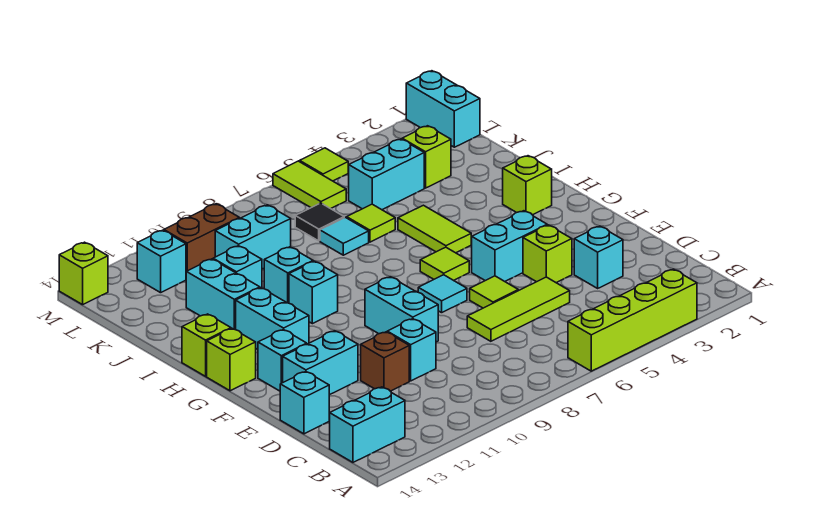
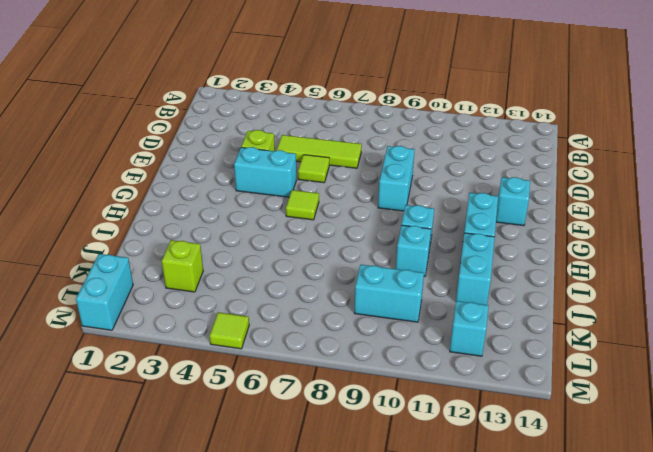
none -> lime 1x4 brick [568,269,697,371]
none -> cyan 1x2 brick [329,387,405,462]
none -> cyan 1x1 brick [574,226,623,288]
none -> cyan 1x1 brick [387,319,436,381]

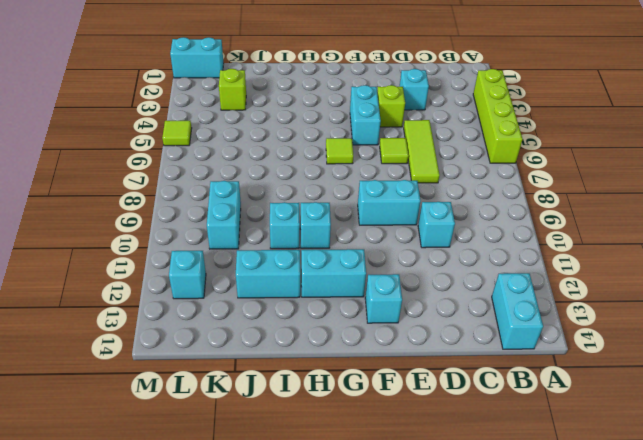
none -> brown 1x1 brick [361,332,409,391]
none -> cyan 1x1 brick [280,372,329,434]
none -> cyan 1x2 brick [283,331,358,395]
none -> cyan 1x1 tile [418,275,467,313]

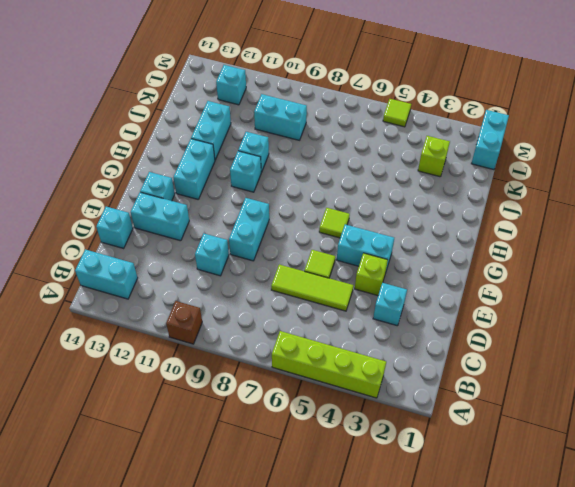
brown 1x1 brick [166,301,202,344] -> brown 1x1 brick moved to [361,332,409,391]
none -> cyan 1x1 tile [418,275,467,313]
none -> lime 1x1 brick [207,329,256,391]
none -> lime 1x1 brick [503,156,552,215]
none -> lime 1x2 tile [398,205,471,253]

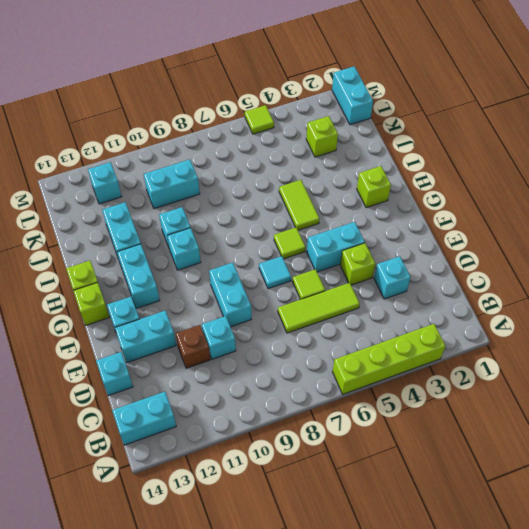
none -> lime 1x1 tile [347,204,395,242]
none -> cyan 1x1 tile [320,217,369,255]
none -> cyan 1x1 brick [213,246,262,288]
none -> cyan 1x2 brick [348,139,424,210]

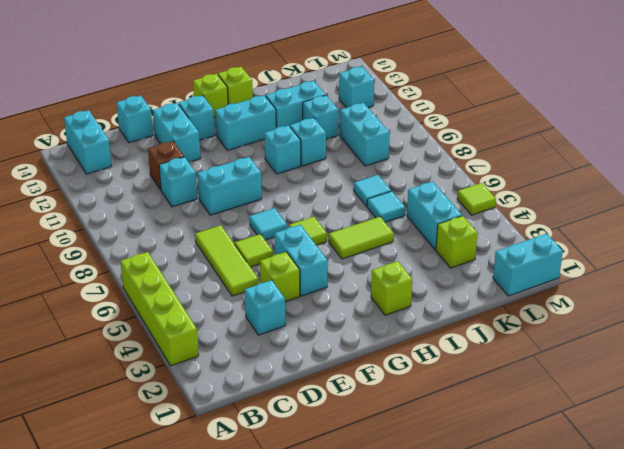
cyan 1x1 tile [367,191,405,222] -> lime 1x1 tile [347,204,395,242]
none -> black 1x1 tile [295,203,344,241]
none -> lime 1x2 tile [273,161,346,209]
none -> brown 1x2 brick [164,204,239,272]
none -> lime 1x1 brick [59,242,108,305]

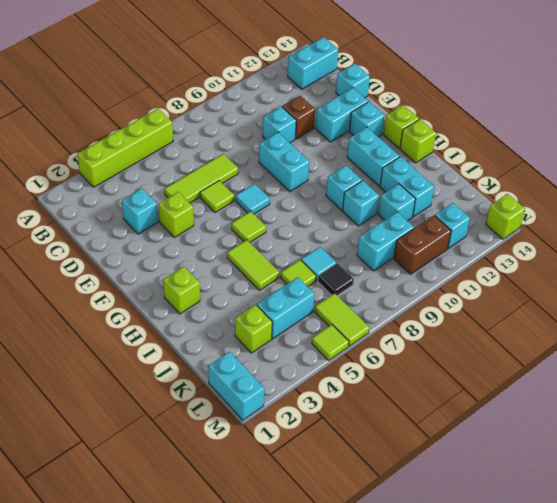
none -> cyan 1x2 brick [472,211,547,281]

